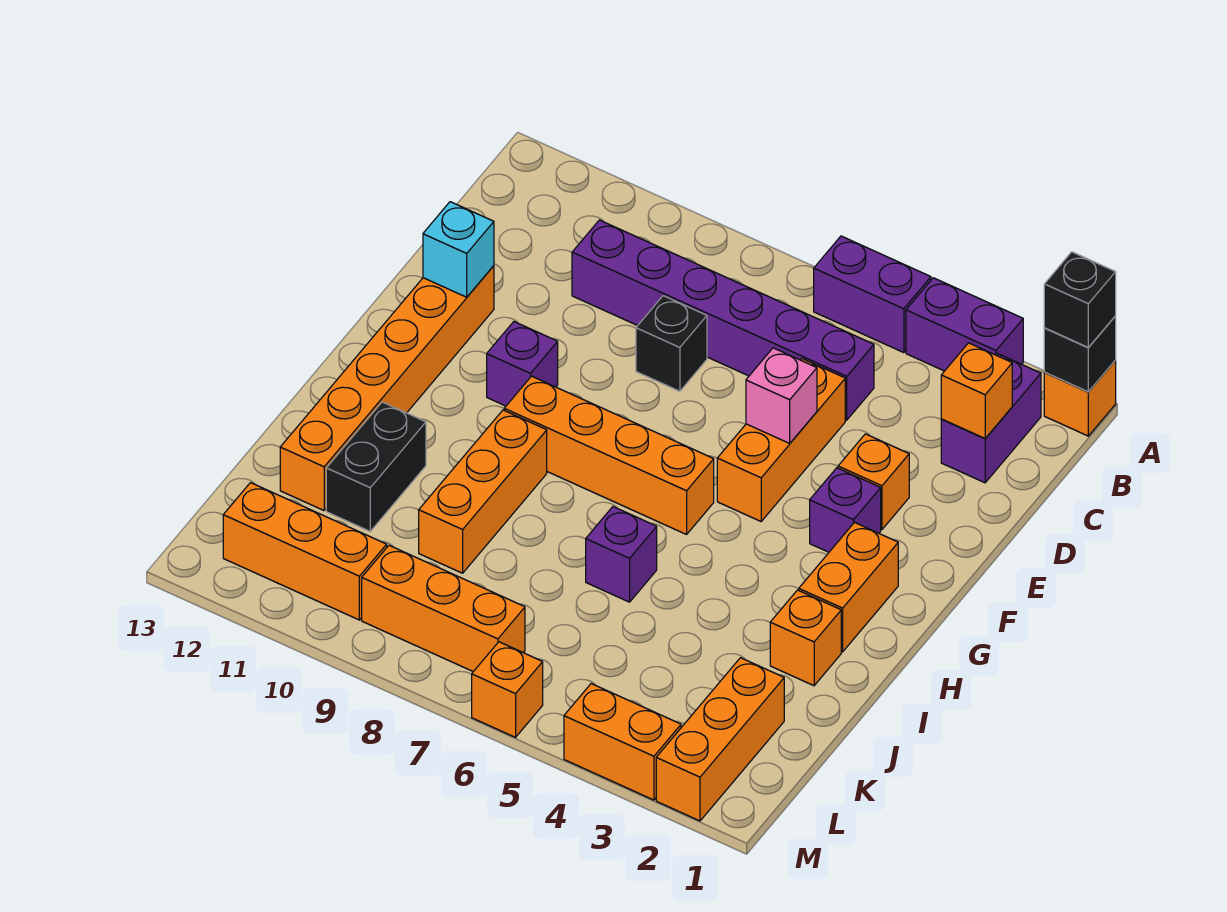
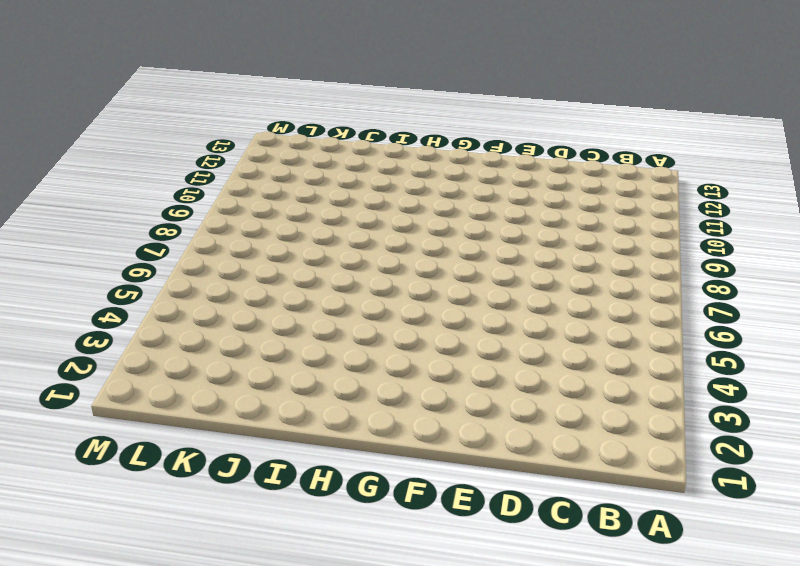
none -> orange 1x1 brick [1044,361,1116,436]
none -> purple 1x2 brick [906,278,1023,371]
none -> purple 1x2 brick [814,236,931,353]

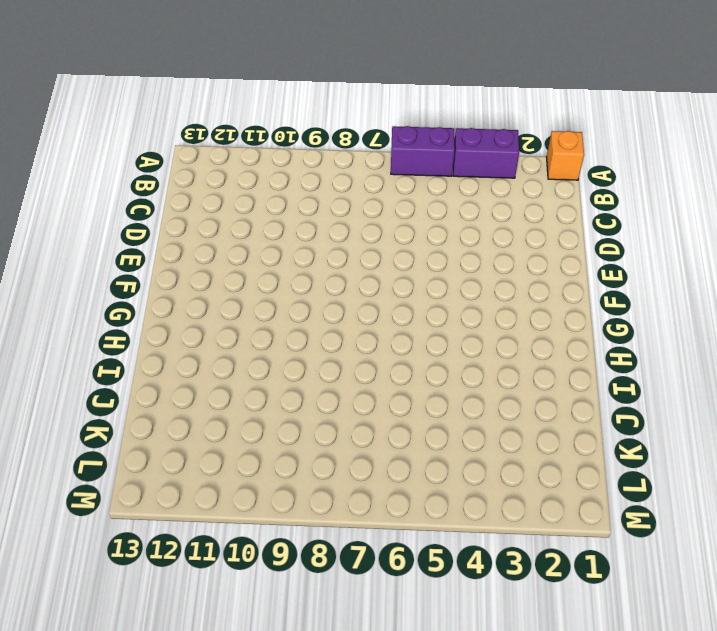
none -> purple 1x2 brick [941,354,1041,483]
none -> purple 1x6 brick [572,220,874,420]
none -> orange 1x3 brick [717,358,845,521]

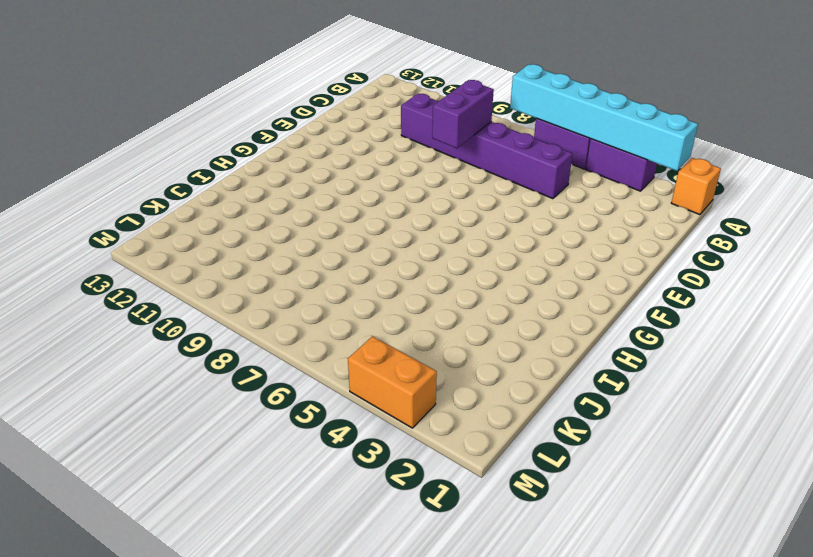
cyan 1x6 brick [510,64,698,171] -> none
purple 1x2 brick [432,80,494,148] -> purple 1x2 brick moved to [941,354,1041,483]
none -> orange 1x3 brick [717,358,845,521]
none -> black 1x1 brick [636,296,707,391]
none -> orange 1x1 brick [838,434,909,529]

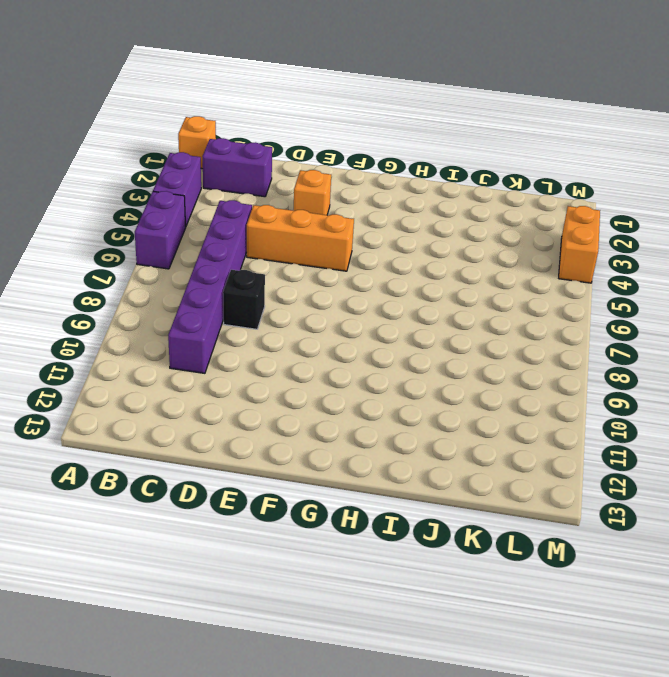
none -> orange 1x6 brick [280,266,494,510]
none -> purple 1x1 brick [810,468,881,552]
none -> purple 1x1 brick [487,322,558,406]

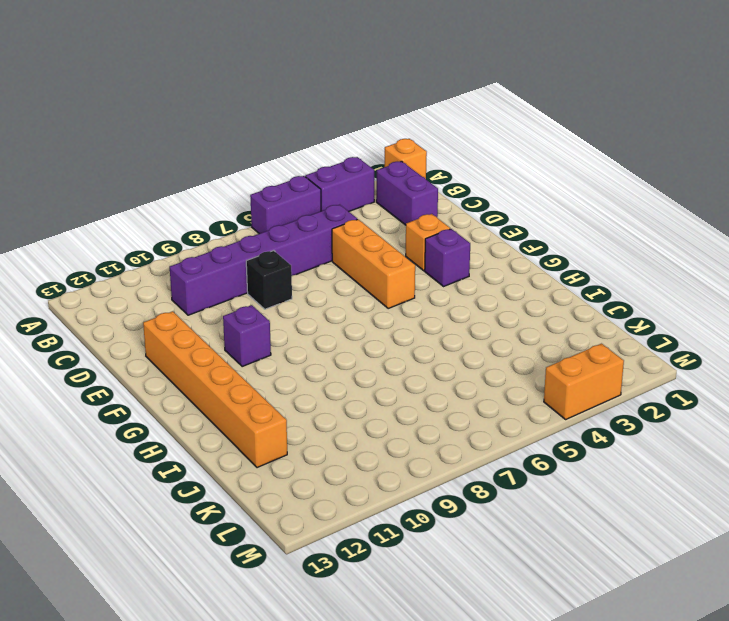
none -> orange 1x2 brick [799,523,898,652]
none -> orange 1x4 brick [504,376,714,534]
none -> orange 1x3 brick [419,410,547,573]

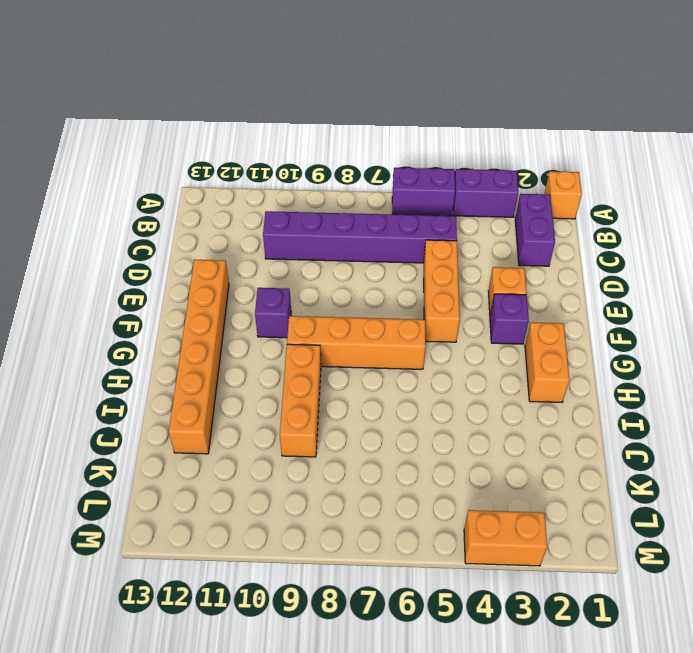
none -> black 1x1 brick [636,296,707,391]
none -> orange 1x1 brick [770,590,841,686]
none -> purple 1x1 brick [586,507,657,602]

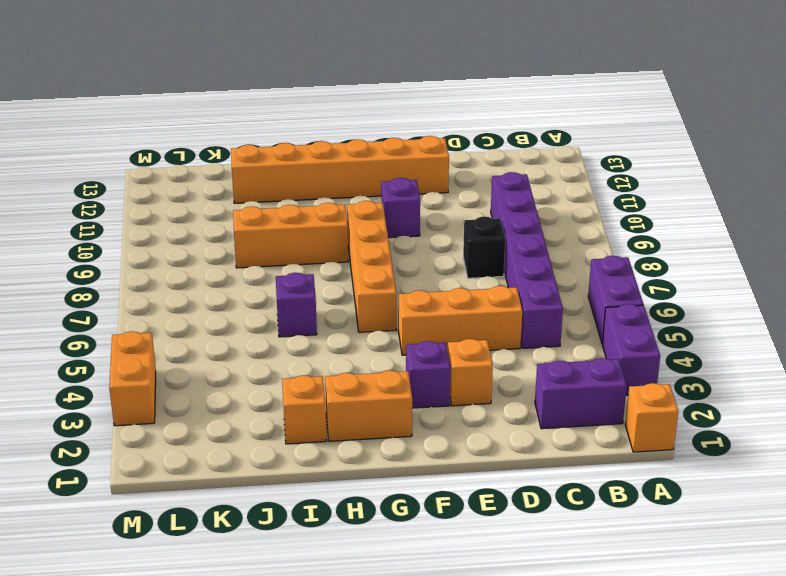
none -> black 1x2 brick [326,402,426,531]
none -> orange 1x3 brick [656,658,784,821]
none -> orange 1x3 brick [362,545,525,672]

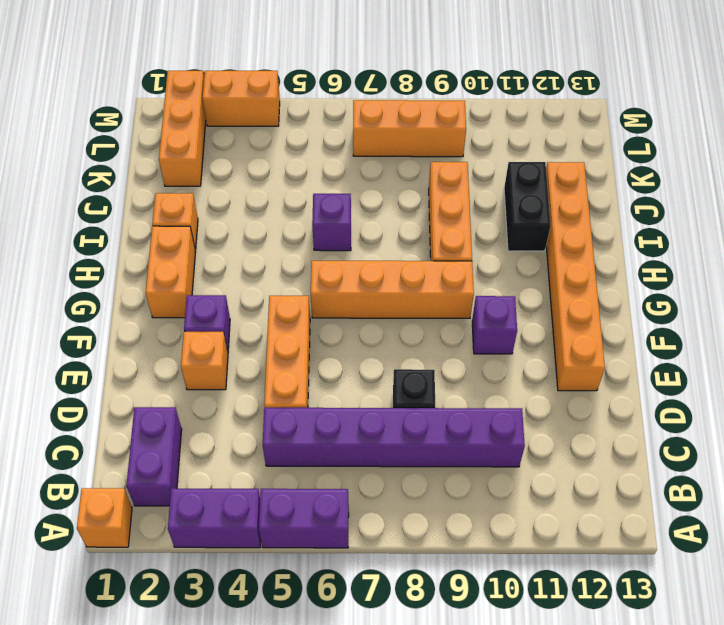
none -> orange 1x3 brick [223,483,387,620]
none -> orange 1x1 brick [472,642,543,737]
none -> black 1x1 brick [1044,316,1116,392]

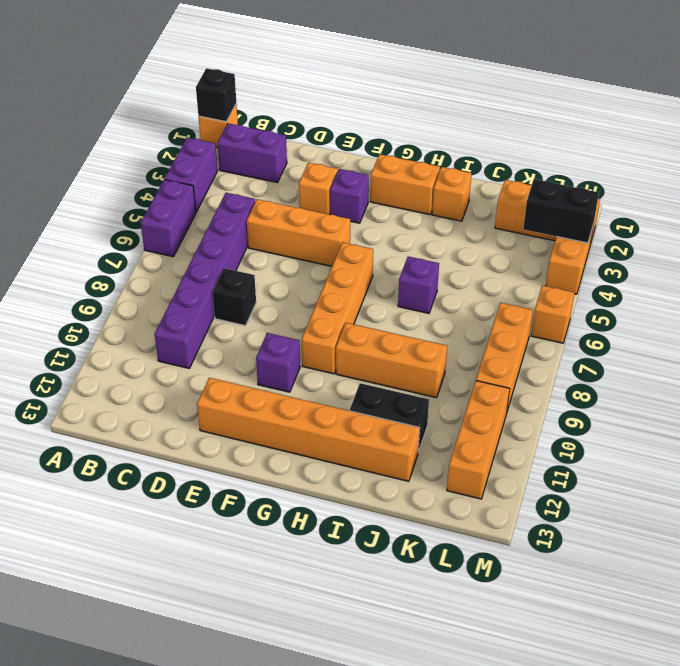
black 1x2 brick [523,179,599,243] -> none
none -> orange 1x1 brick [941,343,1012,439]
none -> pink 1x1 brick [746,348,817,443]
none -> cyan 1x1 brick [423,202,494,297]

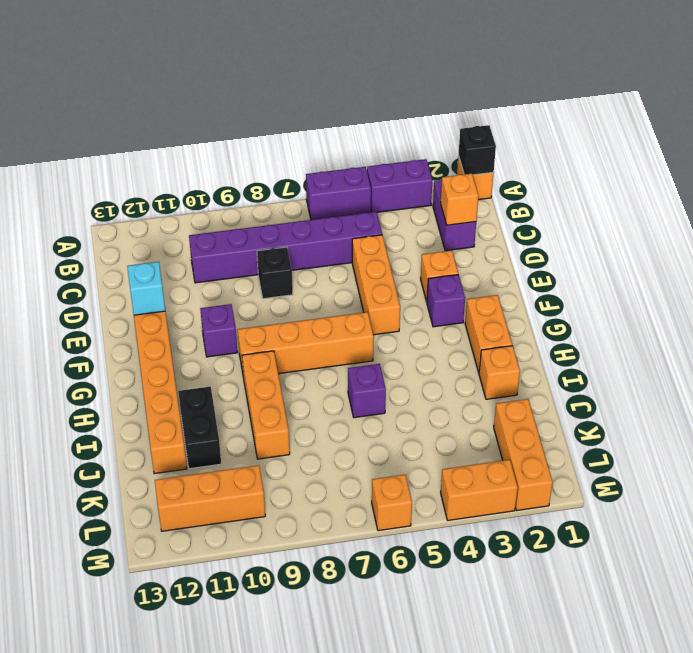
none -> orange 1x3 brick [362,545,525,672]
none -> pink 1x1 brick [746,348,817,443]
none -> black 1x1 brick [1044,252,1116,348]

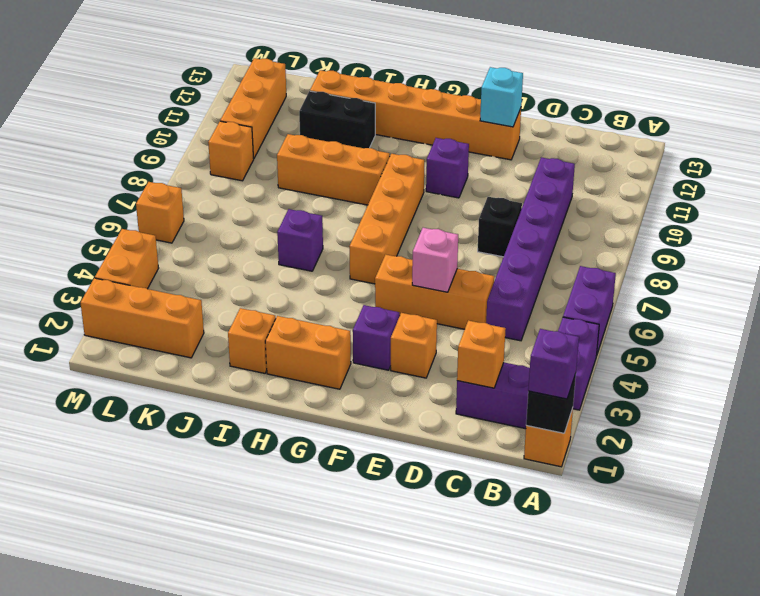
purple 1x1 brick [528,329,579,399] -> black 1x1 brick [1044,252,1116,348]
orange 1x1 brick [208,121,254,181] -> orange 1x3 brick [362,545,525,672]

